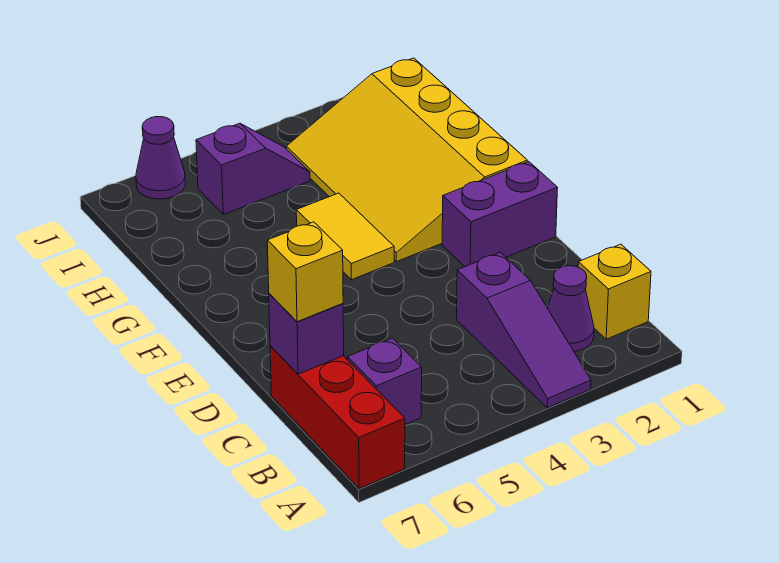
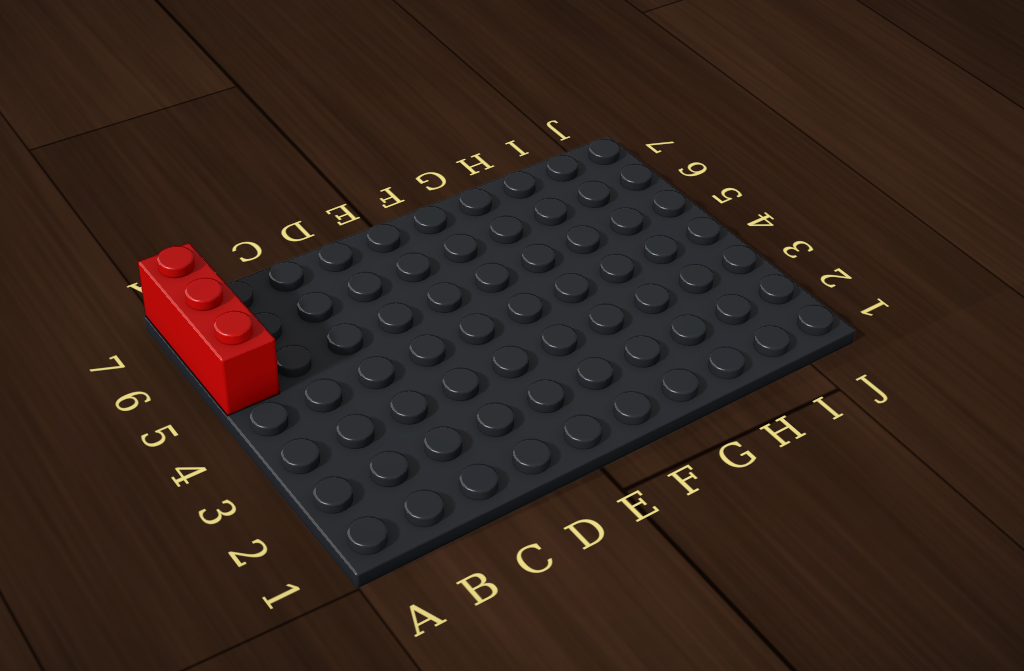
red 1x3 brick [138,243,280,416] -> red 1x3 brick turned to [270,346,405,489]
none -> purple 1x3 slope [457,252,591,408]
none -> yellow 1x1 brick [578,244,651,339]
none -> purple 1x1 cone [548,266,594,352]

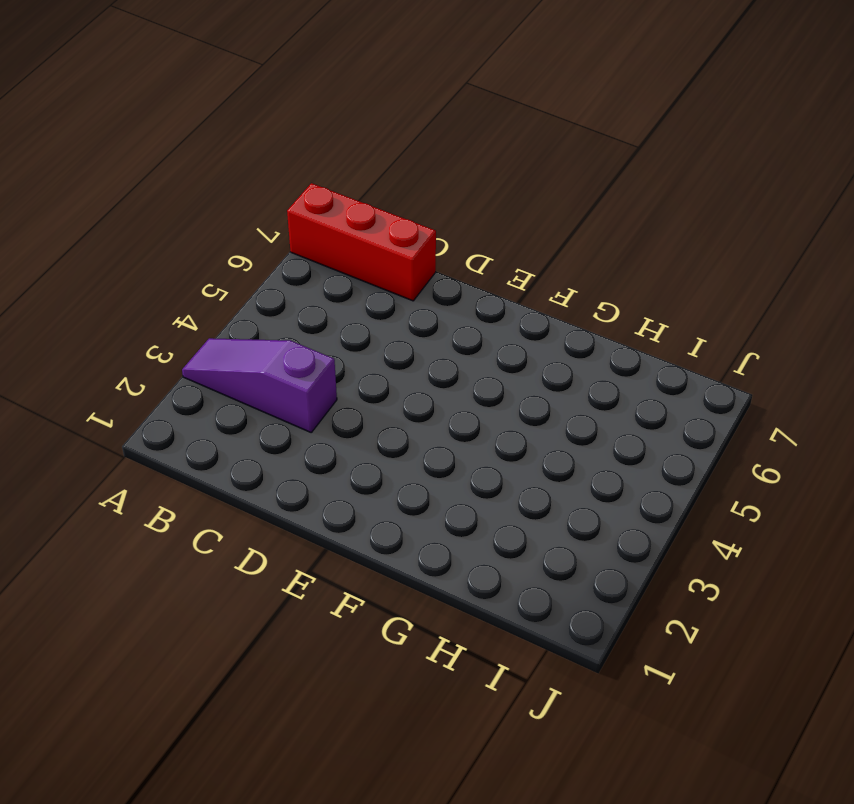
none -> yellow 1x1 brick [578,244,651,339]
none -> purple 1x1 cone [548,266,594,352]
none -> purple 1x1 brick [347,338,422,424]

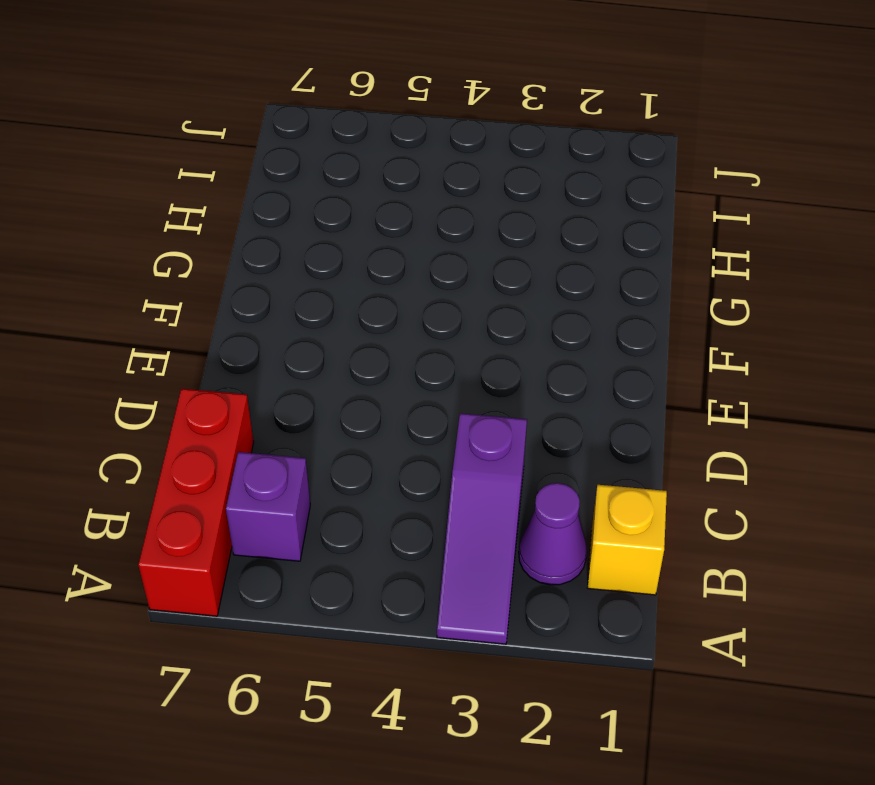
none -> purple 1x2 brick [442,162,558,266]
none -> yellow 3x4 slope [286,58,527,262]
none -> yellow 1x2 tile [296,193,394,280]

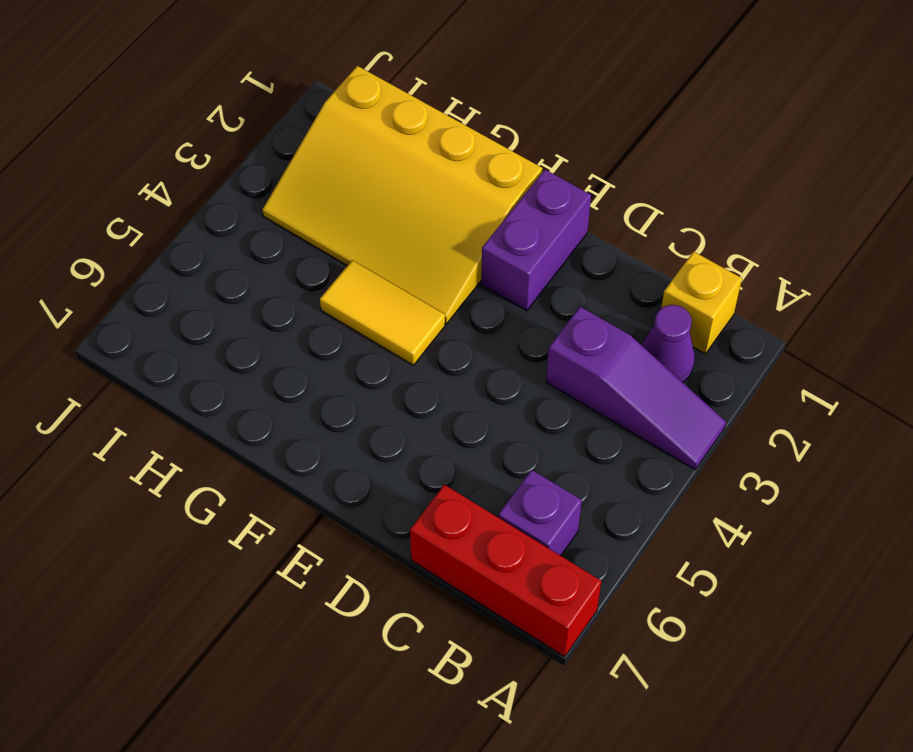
none -> purple 1x2 slope [196,123,310,214]
none -> purple 1x1 cone [136,117,185,199]
none -> purple 1x1 brick [269,294,344,374]

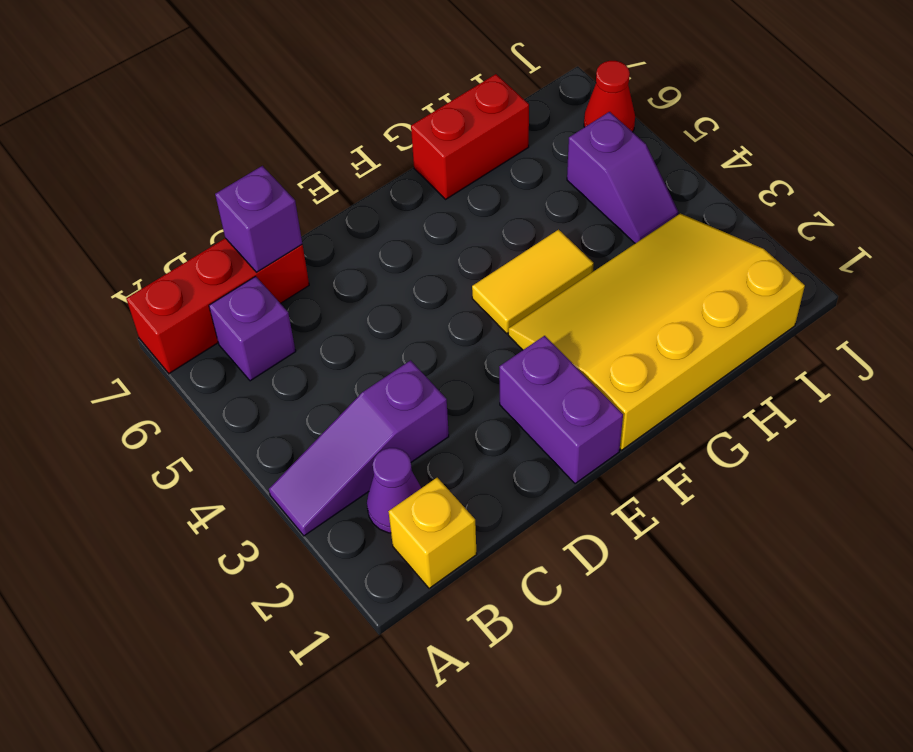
red 1x2 brick [411,74,529,199] -> none
red 1x1 cone [584,61,635,132] -> purple 1x1 cone [136,117,185,199]
none -> yellow 1x1 brick [267,222,343,322]

